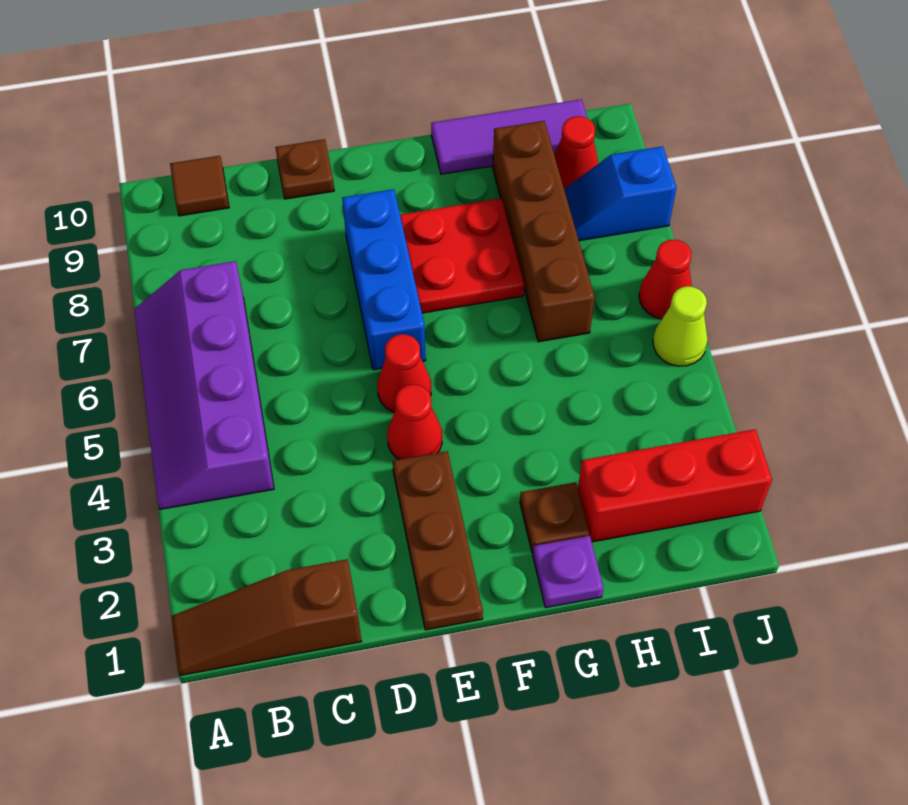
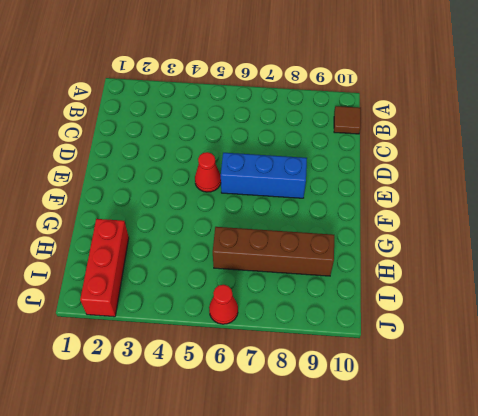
none -> brown 1x3 slope [171,559,362,675]
none -> purple 2x4 slope [134,261,274,509]
none -> brown 1x1 plate [275,139,334,199]

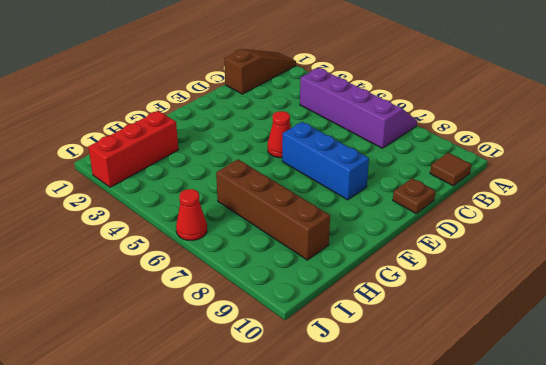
none -> brown 1x3 plate [393,451,483,630]
none -> red 1x1 cone [387,384,442,459]
none -> red 2x2 plate [400,198,524,313]

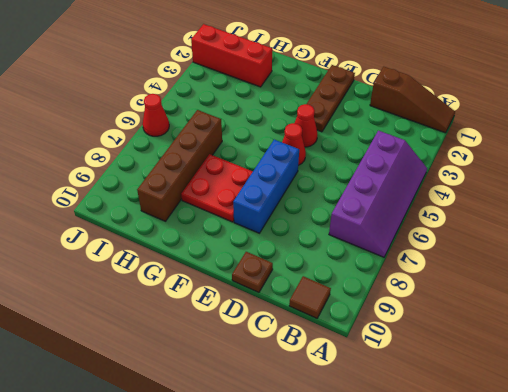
none -> purple 1x1 plate [533,536,604,608]
none -> brown 1x1 plate [520,482,589,553]
none -> purple 1x3 tile [431,99,587,174]

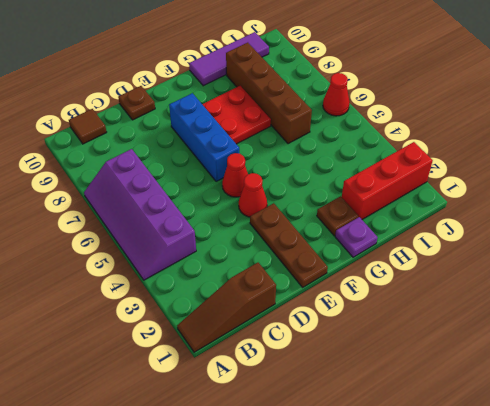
none -> blue 1x2 slope [564,146,677,241]
none -> red 1x1 cone [554,116,599,189]
none -> lime 1x1 cone [653,286,708,366]

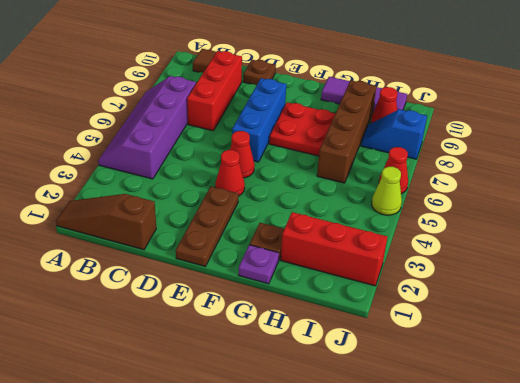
red 1x3 brick [187,51,242,131] -> none

